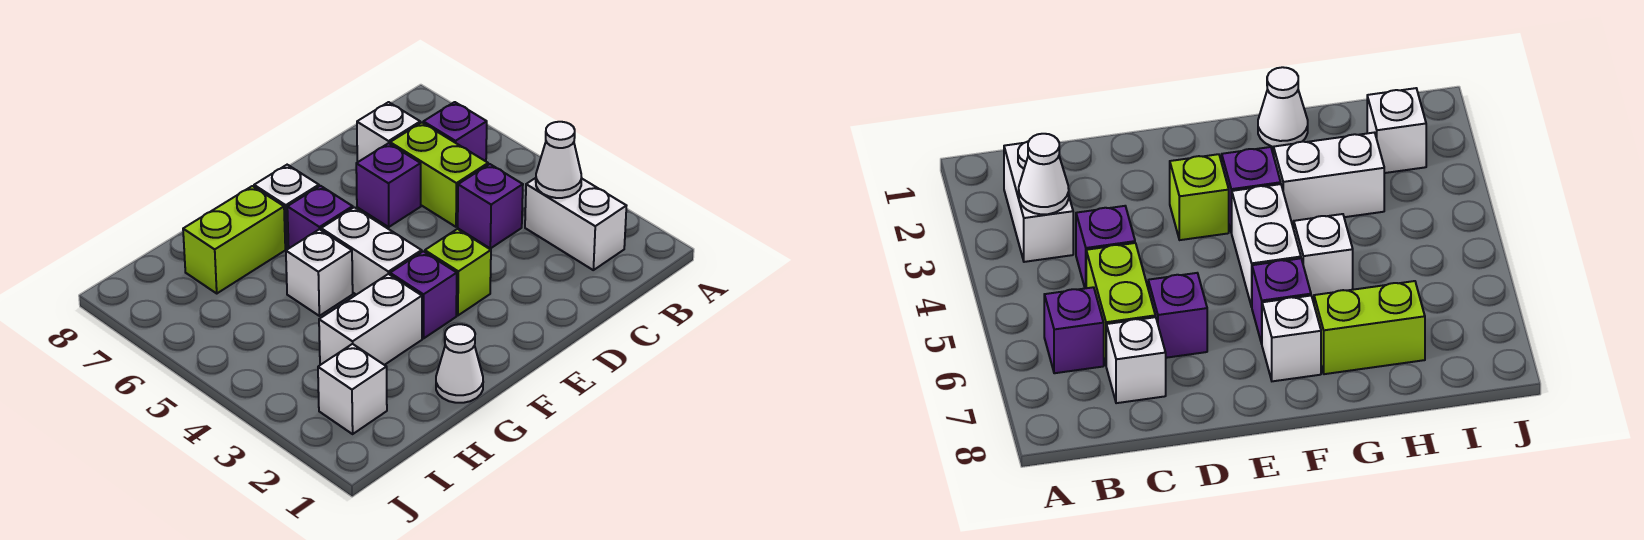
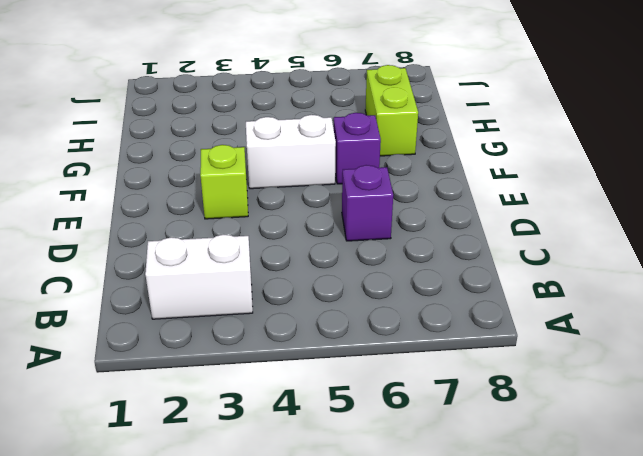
none -> purple 1x1 brick [423,102,487,161]
none -> purple 1x1 brick [458,164,523,248]
none -> lime 1x2 brick [390,123,488,227]

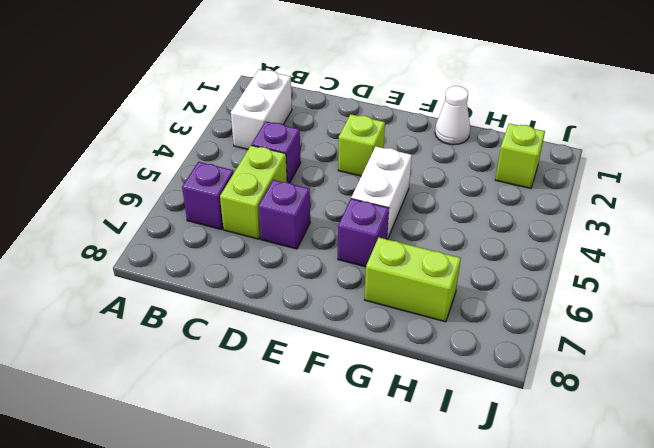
lime 1x1 brick [495,124,545,189] -> white 1x1 brick [318,344,387,434]
none -> white 1x1 brick [357,102,420,162]
none -> purple 1x1 brick [390,251,457,339]
none -> white 1x1 brick [254,165,319,249]

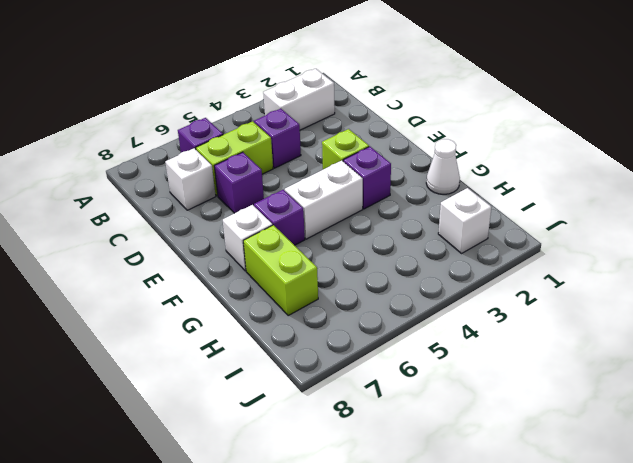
none -> white 1x2 brick [319,274,422,365]
none -> white 1x1 brick [286,229,353,316]
none -> white 1x1 cone [536,122,582,198]

